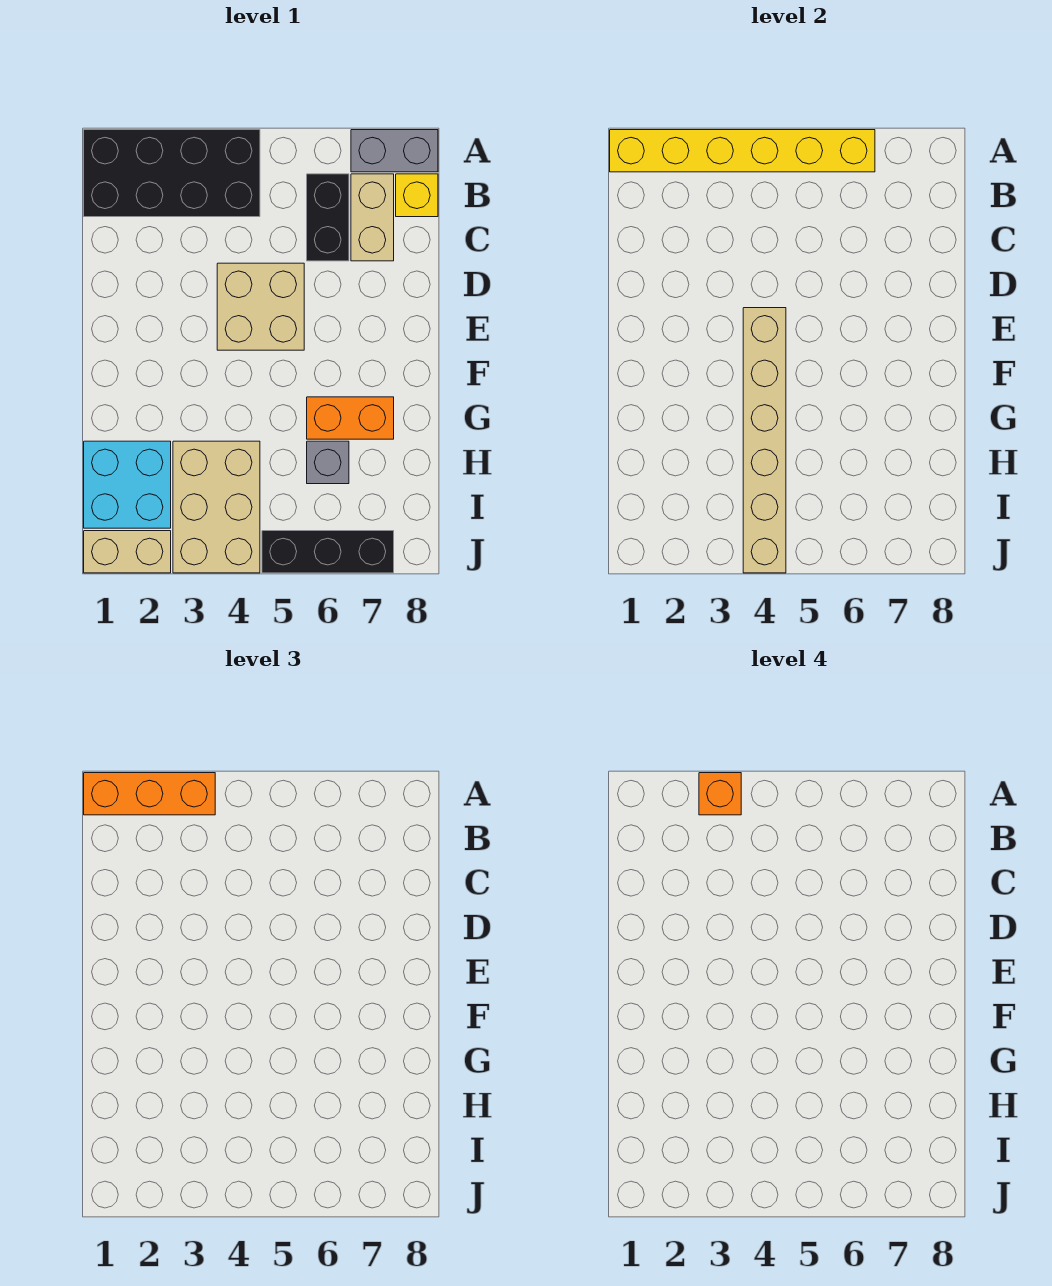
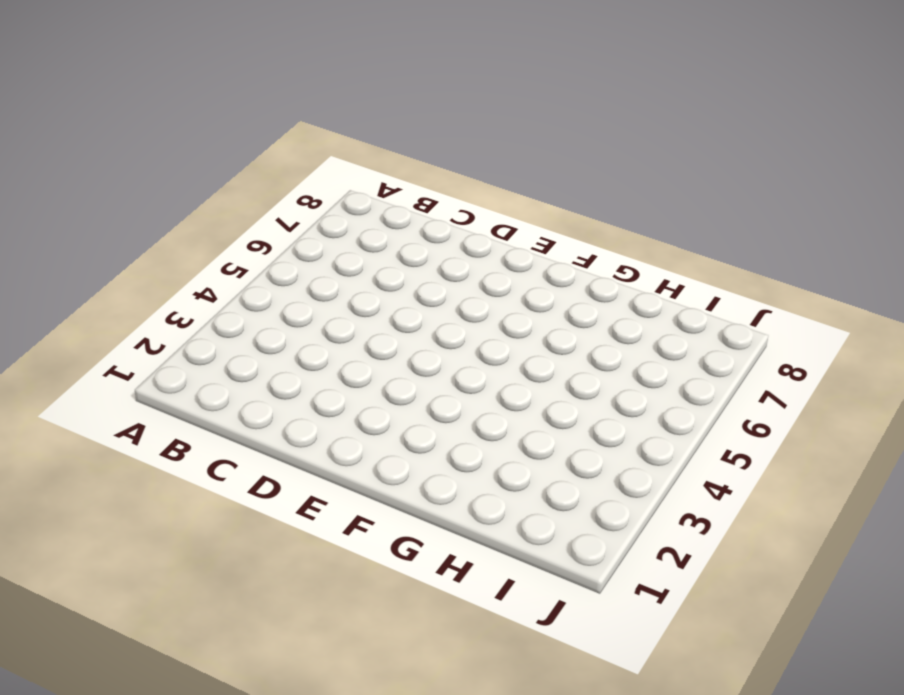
none -> black 2x4 brick [84,130,260,217]
none -> grey 1x2 brick [351,130,438,172]
none -> black 1x2 brick [307,174,349,261]

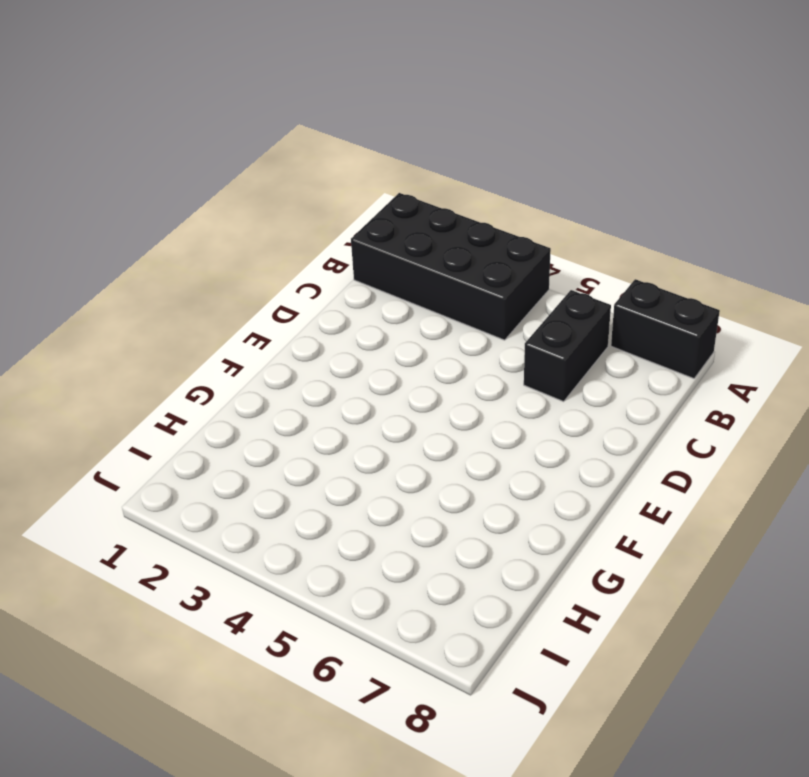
black 1x2 brick [611,279,720,378] -> grey 1x2 brick [351,130,438,172]
none -> tan 1x2 brick [351,174,394,261]
none -> yellow 1x1 brick [396,174,438,217]
none -> tan 2x2 brick [217,263,304,350]

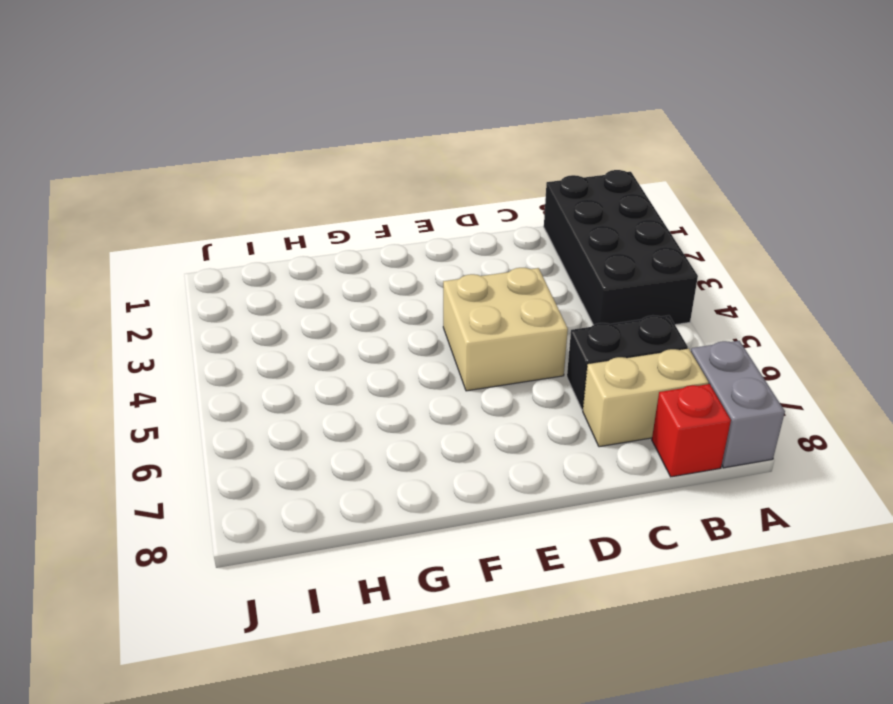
red 1x1 brick [652,384,731,477] -> yellow 1x1 brick [396,174,438,217]
none -> orange 1x2 brick [307,397,394,439]
none -> cyan 2x2 brick [84,441,171,528]
none -> tan 2x3 brick [173,441,260,573]

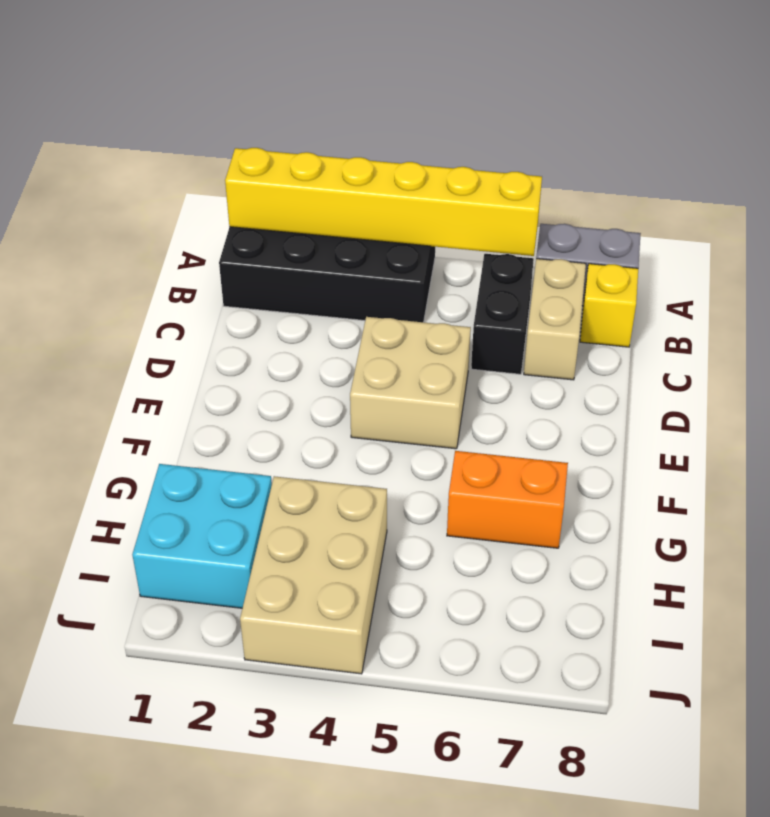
none -> grey 1x1 brick [307,441,349,484]
none -> tan 1x2 brick [84,531,171,573]
none -> black 1x3 brick [262,531,394,573]

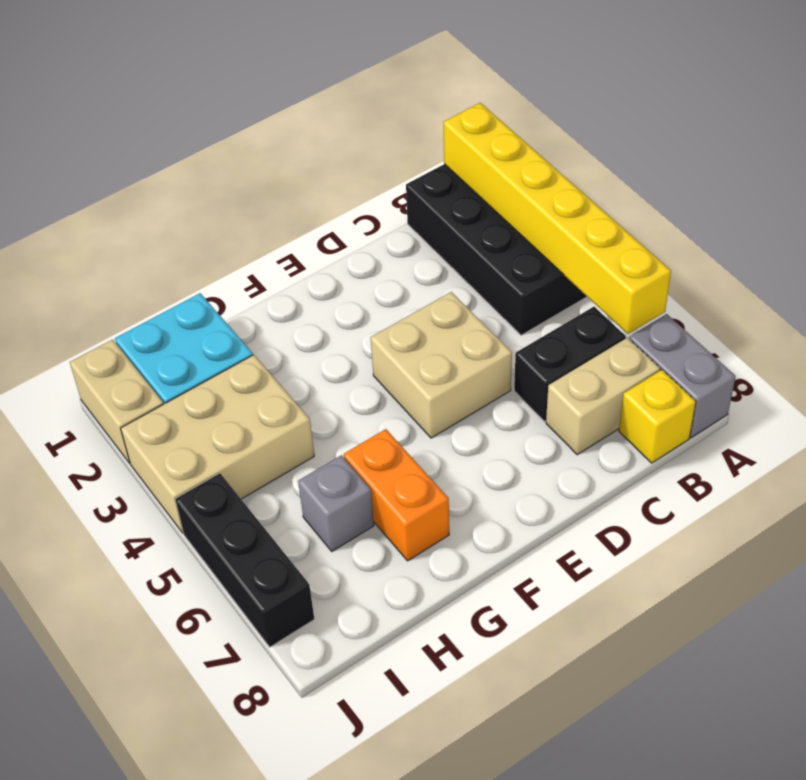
none -> tan 1x6 brick [743,308,786,573]
none -> orange 1x3 brick [84,773,215,815]
none -> orange 1x1 brick [699,773,741,815]

